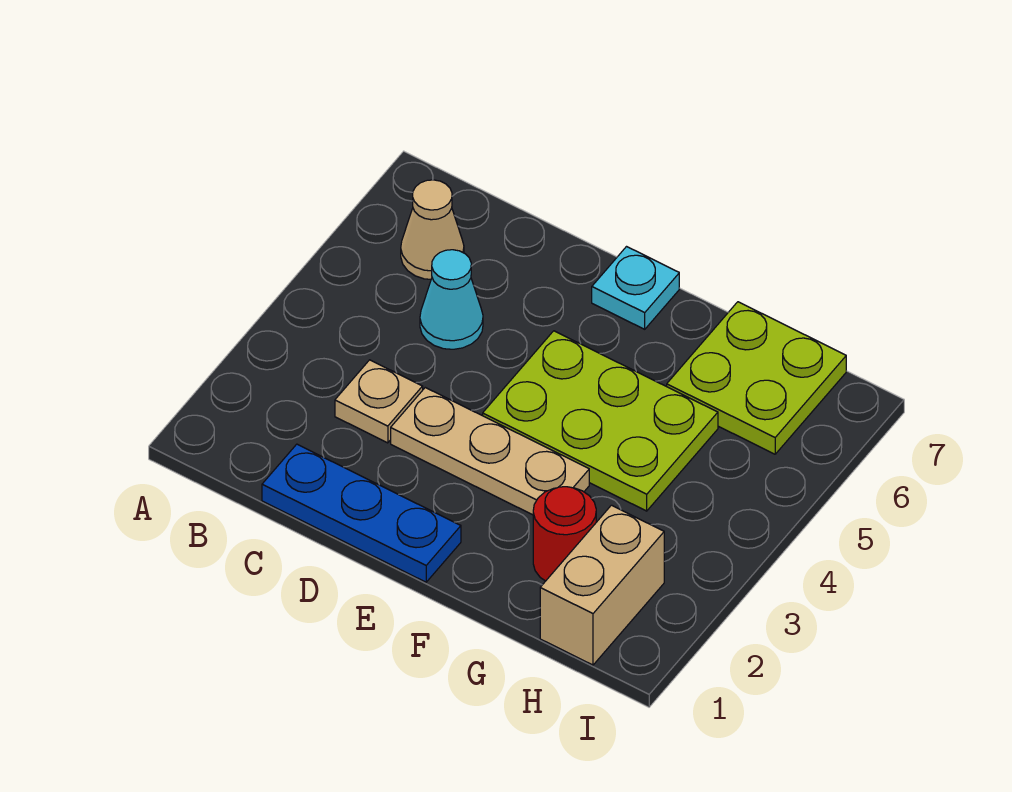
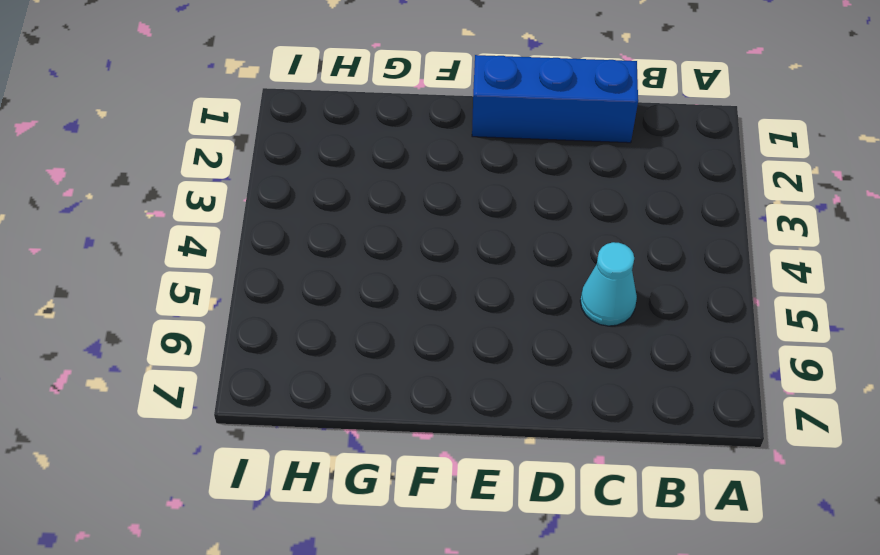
blue 1x3 brick [472,55,638,143] -> blue 1x3 plate [262,444,461,582]
none -> tan 1x1 cone [401,180,464,279]
none -> tan 1x1 plate [335,360,423,443]

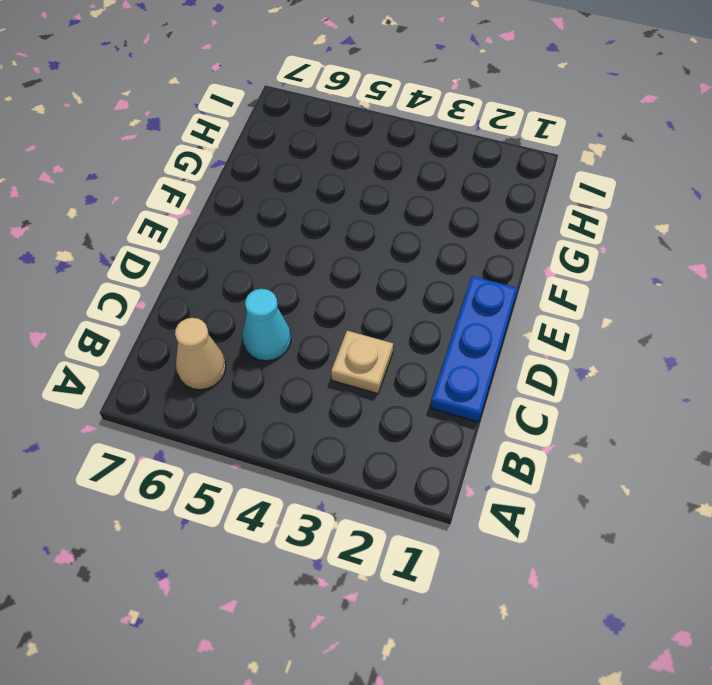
none -> tan 1x3 plate [391,388,589,515]
none -> lime 2x3 plate [483,331,718,511]

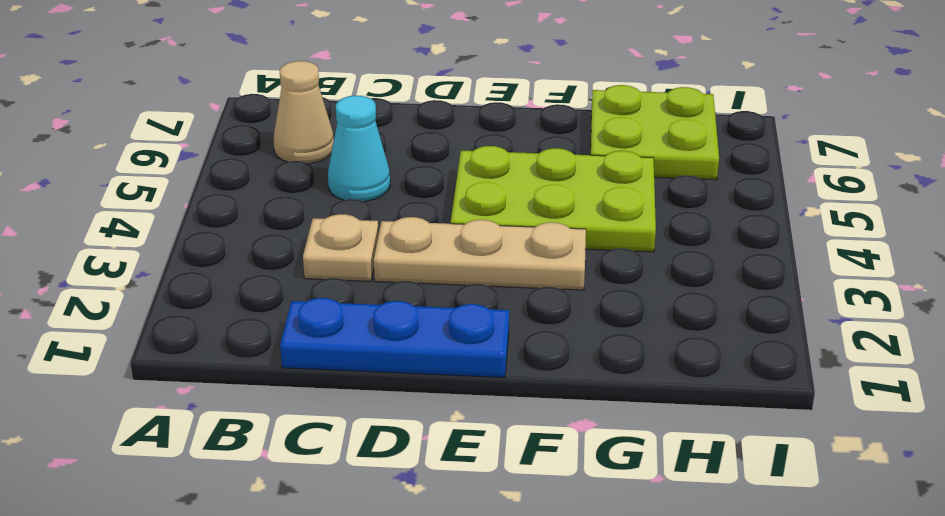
none -> cyan 1x1 plate [592,247,679,329]
none -> red 1x1 round brick [533,487,596,581]

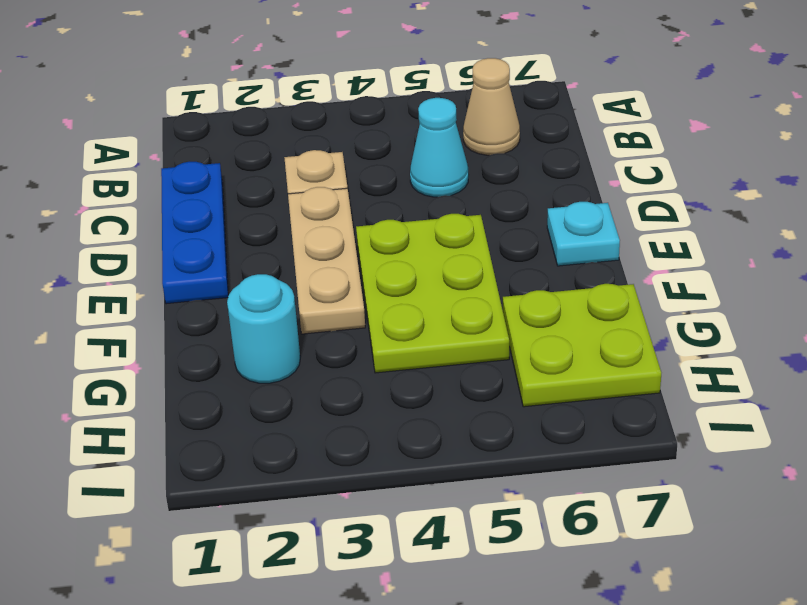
cyan 1x1 round brick [227,274,300,383] -> red 1x1 round brick [533,487,596,581]
none -> tan 1x2 brick [540,505,664,665]

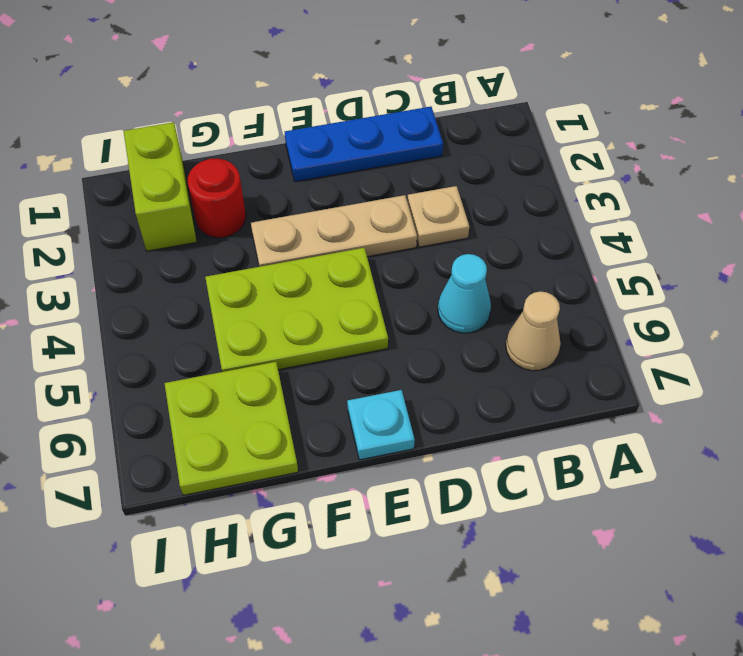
lime 1x2 brick [124,122,197,251] -> tan 1x2 brick [540,505,664,665]

